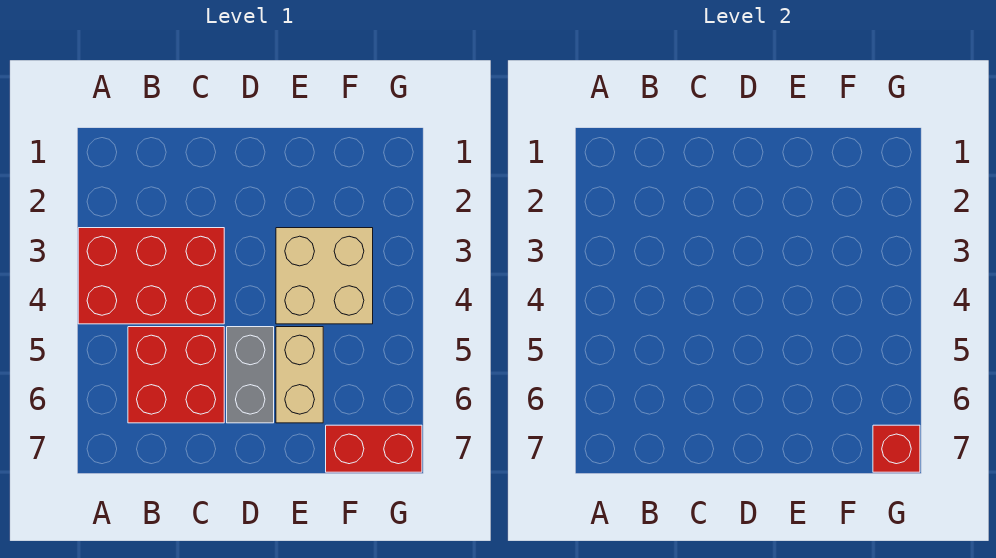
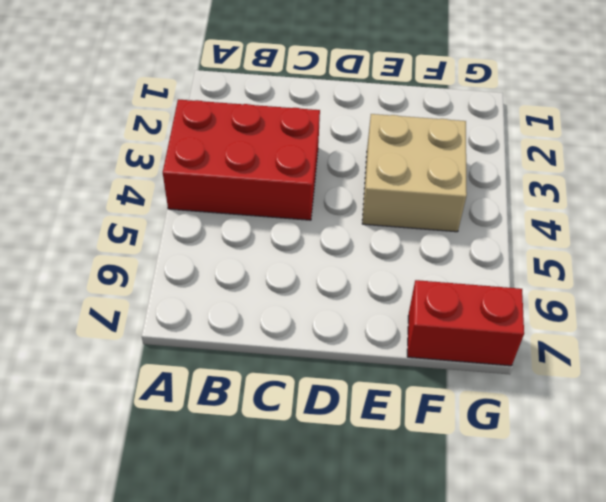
none -> red 2x2 brick [128,327,224,423]
none -> grey 1x2 brick [227,327,274,423]

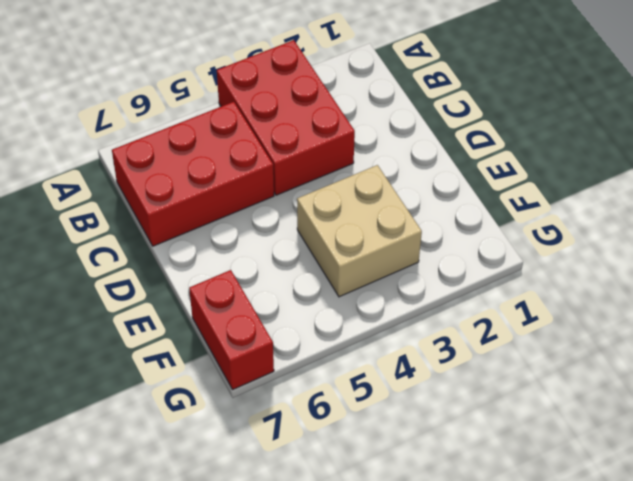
red 2x3 brick [112,102,274,246] -> red 2x2 brick [128,327,224,423]
none -> grey 1x2 brick [227,327,274,423]
none -> tan 1x2 brick [276,327,323,423]

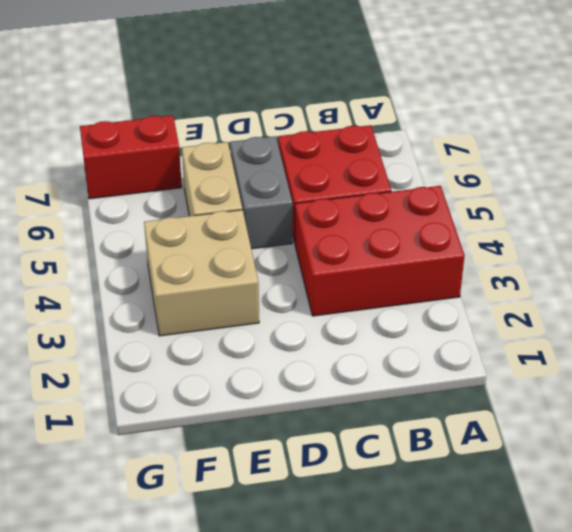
none -> red 1x1 brick [873,425,920,472]

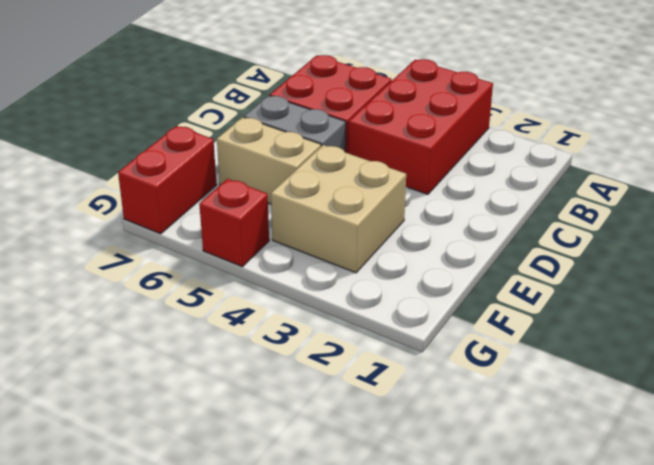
red 1x1 brick [199,179,269,267] -> red 1x1 brick moved to [873,425,920,472]

